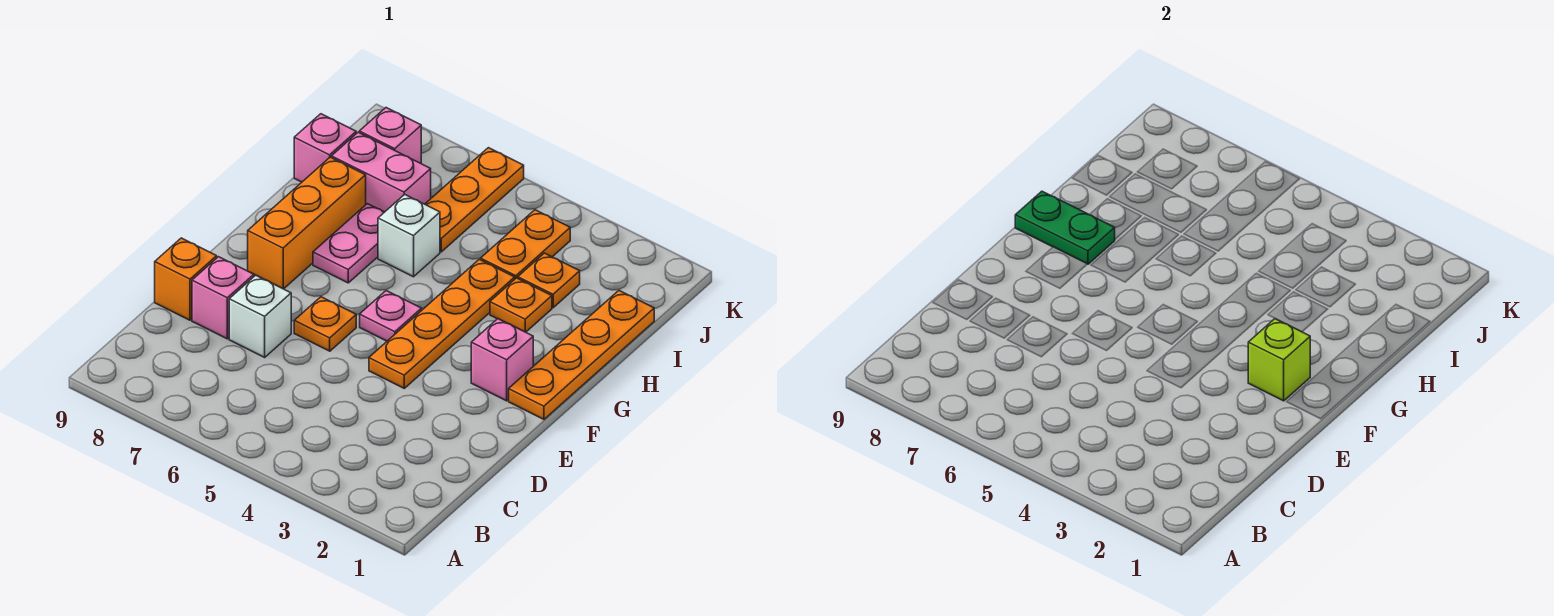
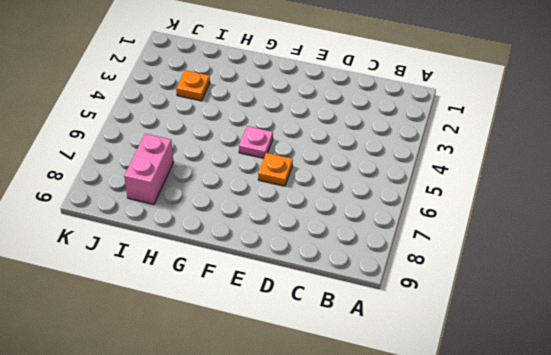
none -> white 1x1 brick [229,275,291,357]
none -> pink 1x1 brick [192,257,254,339]
none -> orange 1x1 brick [155,238,217,320]

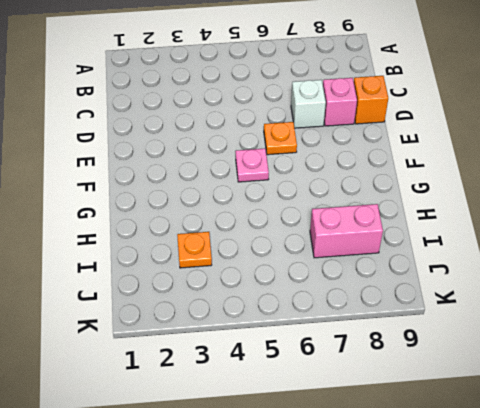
none -> orange 1x4 plate [369,259,515,388]
none -> orange 1x4 plate [509,291,654,419]
none -> pink 1x1 brick [471,319,533,401]

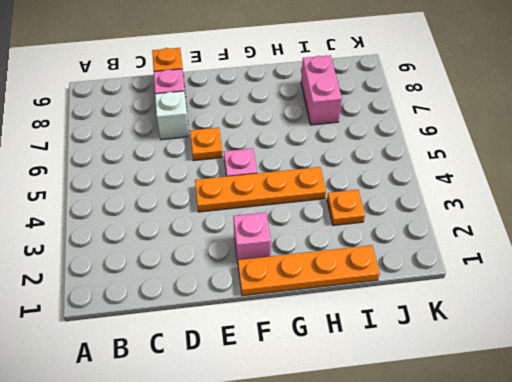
none -> orange 1x3 brick [248,157,366,289]
none -> pink 1x2 plate [313,204,384,283]
none -> orange 1x1 plate [490,278,552,332]

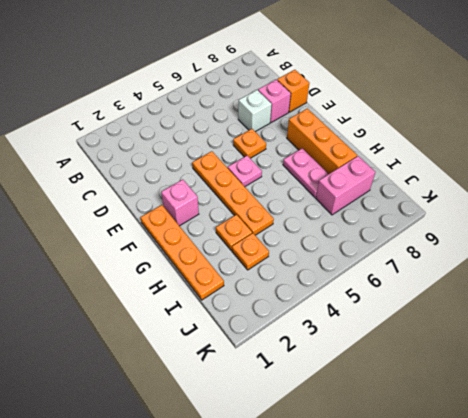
none -> white 1x1 brick [378,194,440,277]
none -> orange 1x2 plate [481,210,570,279]
none -> orange 1x3 plate [425,148,524,252]

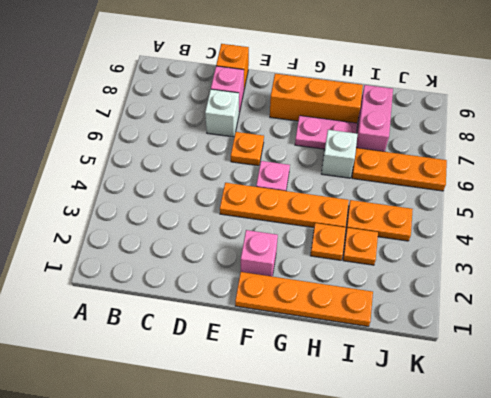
none -> pink 1x1 brick [294,114,356,182]
none -> pink 1x1 brick [359,108,421,163]
none -> lime 1x1 brick [1248,319,1310,401]

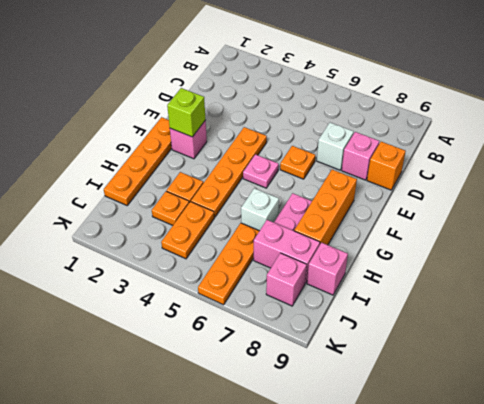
none -> green 1x2 plate [1015,191,1115,264]

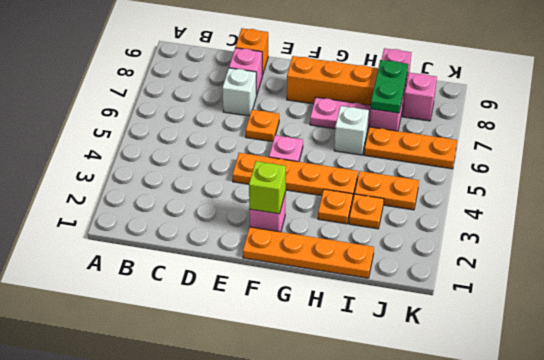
green 1x2 plate [371,60,408,113] -> green 1x2 plate moved to [1015,191,1115,264]

